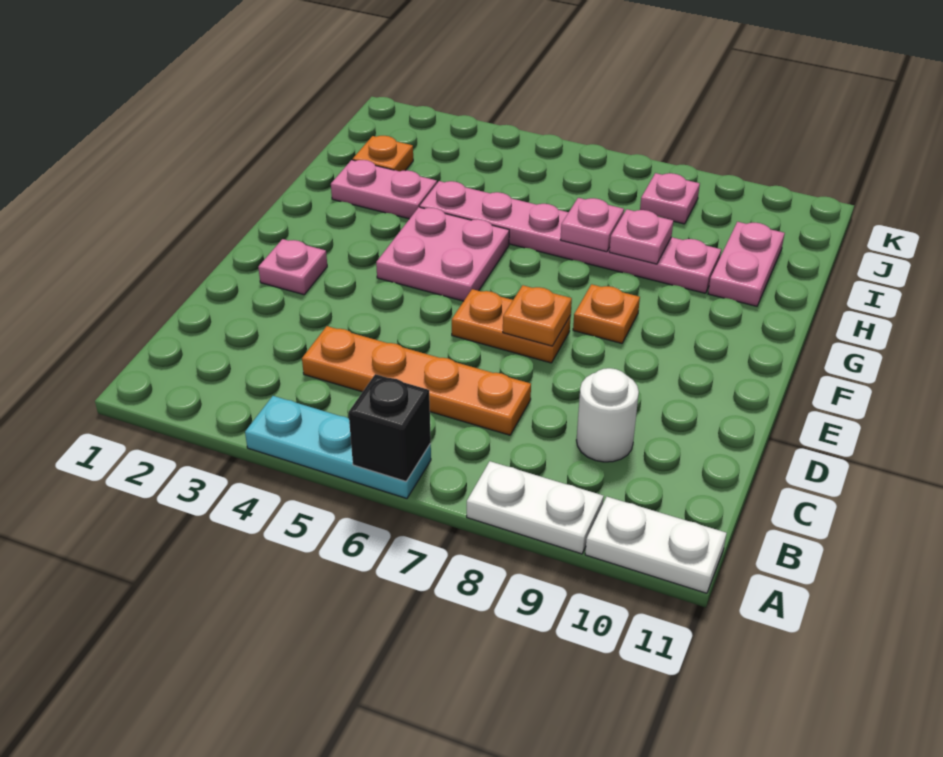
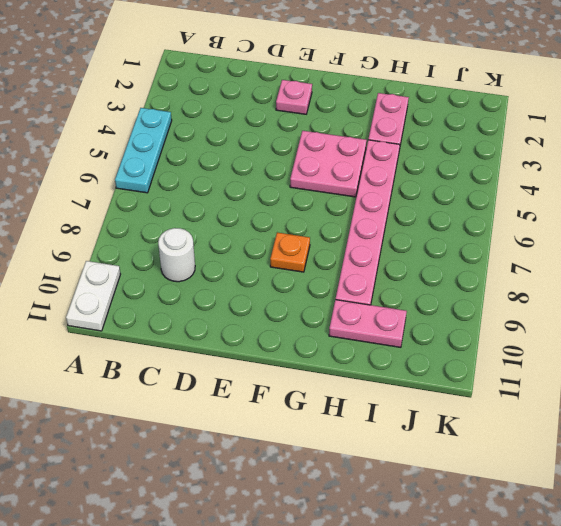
none -> white 1x2 plate [467,461,604,554]
none -> orange 1x4 plate [302,326,531,435]
none -> orange 1x2 plate [452,289,571,363]

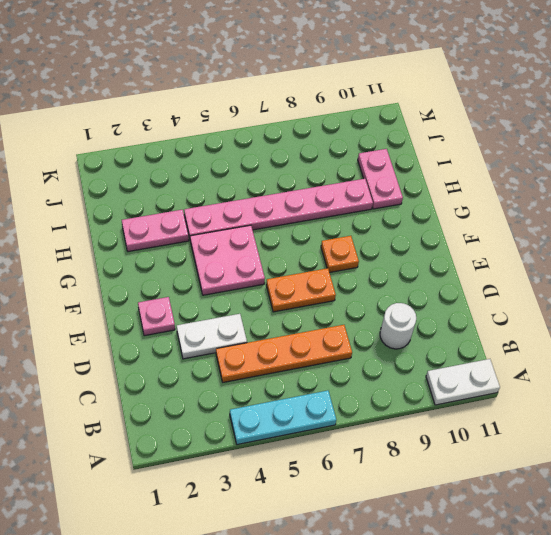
white 1x2 plate [177,314,247,359] -> white 1x2 plate moved to [467,461,604,554]
none -> orange 1x1 plate [353,136,413,171]
none -> pink 1x1 plate [640,173,700,224]
none -> black 1x1 brick [349,374,431,481]

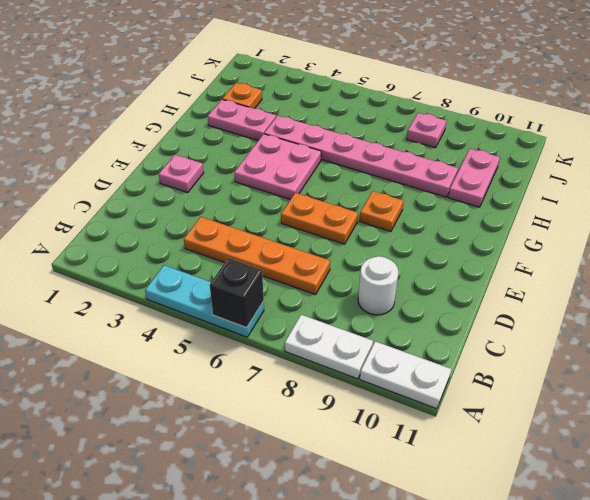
none -> orange 1x1 plate [503,285,572,346]
none -> pink 1x1 plate [560,198,624,252]
none -> pink 1x1 plate [609,209,673,264]

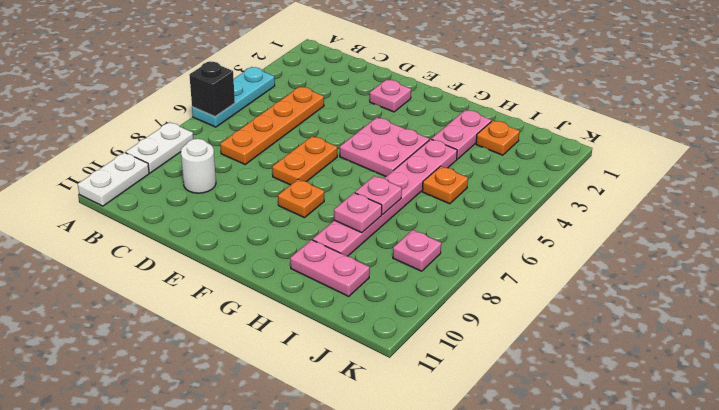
orange 1x1 plate [422,166,468,204] -> orange 1x1 plate moved to [503,285,572,346]

